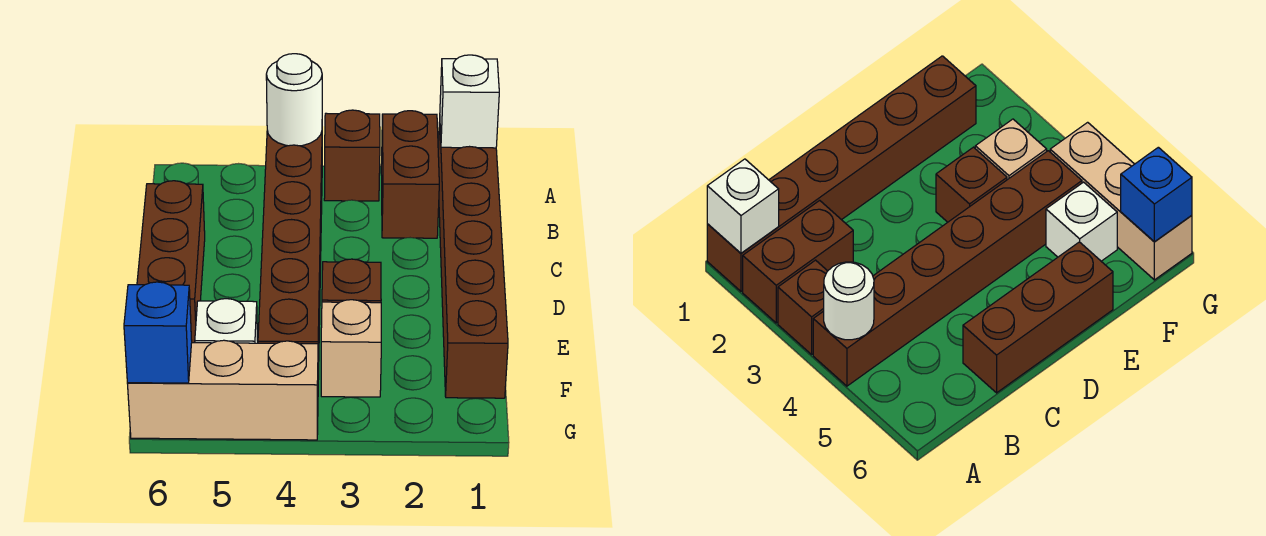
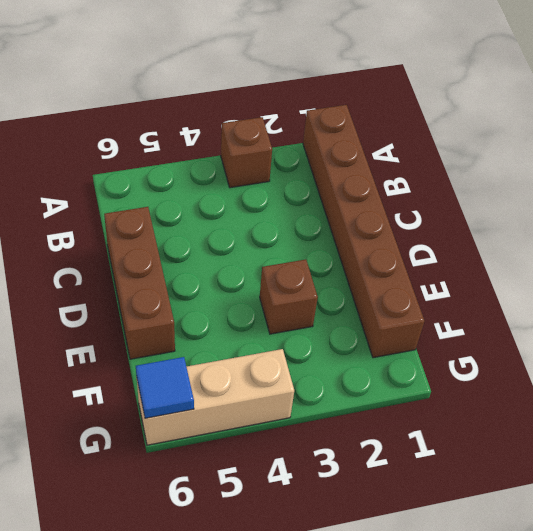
blue 1x1 tile [136,357,194,418] -> blue 1x1 brick [124,282,192,383]
none -> brown 1x2 brick [381,111,439,238]
none -> brown 1x6 brick [258,131,322,379]
none -> tan 1x1 brick [321,300,381,397]

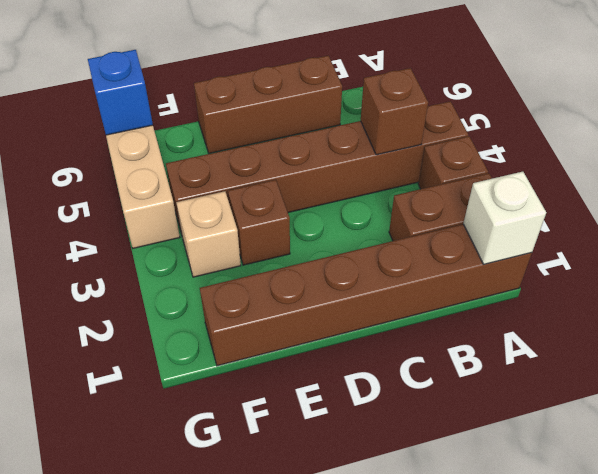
brown 1x1 brick [361,68,428,155] -> none
none -> white 1x1 brick [195,299,258,343]
none -> white 1x1 round brick [266,54,322,146]

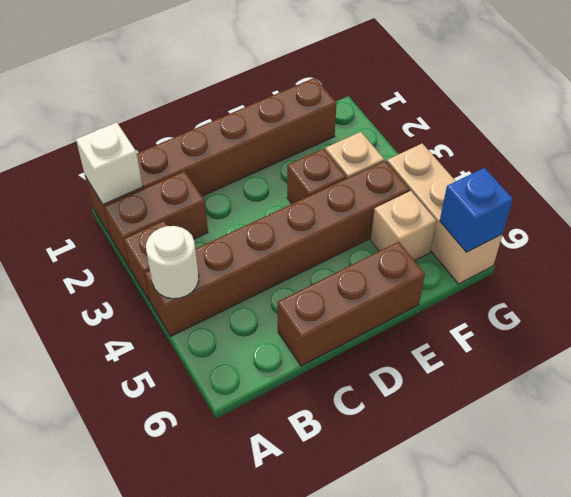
tan 1x1 brick [371,191,436,261] -> white 1x1 brick [195,299,258,343]

